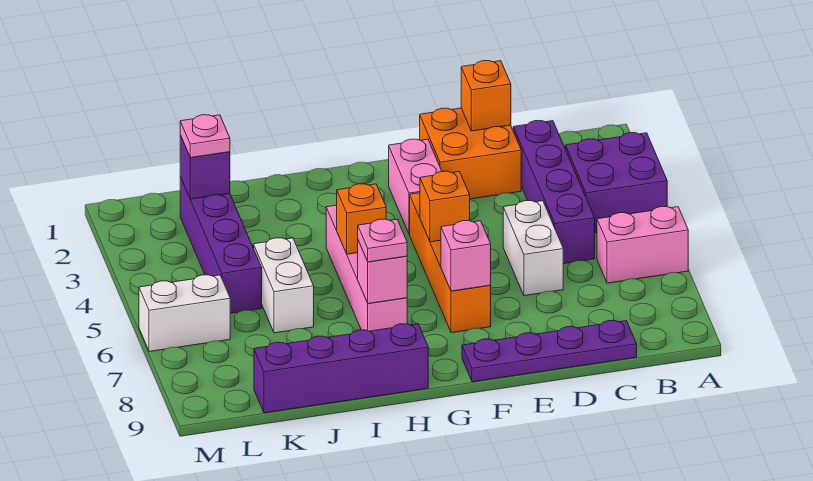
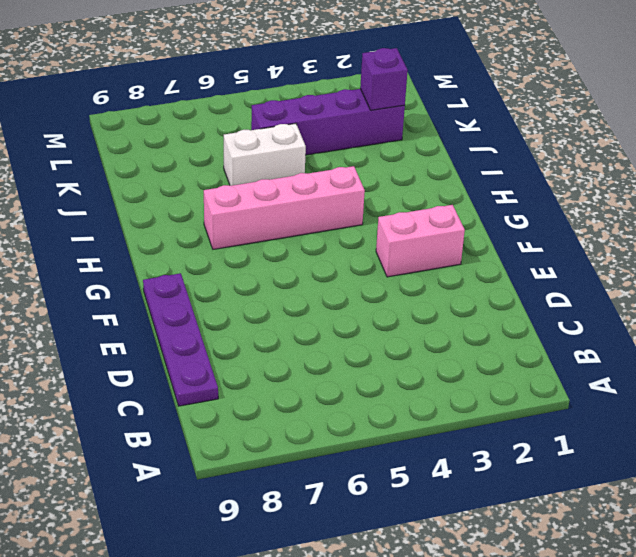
none -> purple 2x2 brick [566,133,667,233]
none -> pink 1x2 brick [597,207,688,283]
none -> purple 1x4 brick [513,121,595,264]

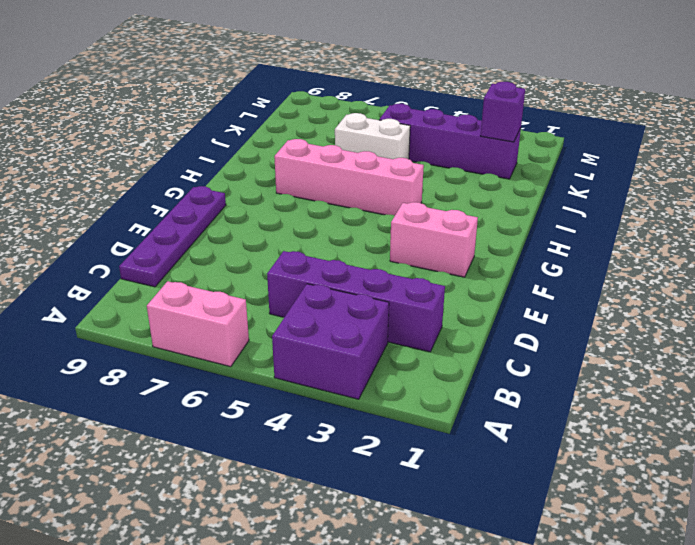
pink 1x2 brick [147,281,249,367] -> pink 1x2 brick turned to [597,207,688,283]
none -> orange 2x2 brick [420,108,521,199]
none -> white 1x2 brick [503,201,563,296]
none -> orange 1x4 brick [410,193,491,333]

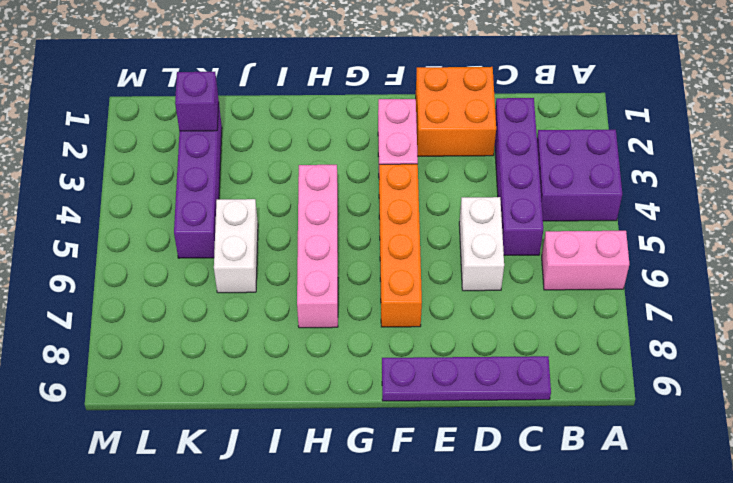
none -> purple 1x4 brick [254,324,428,413]
none -> white 1x2 brick [139,275,230,352]
none -> orange 1x1 brick [461,61,511,131]

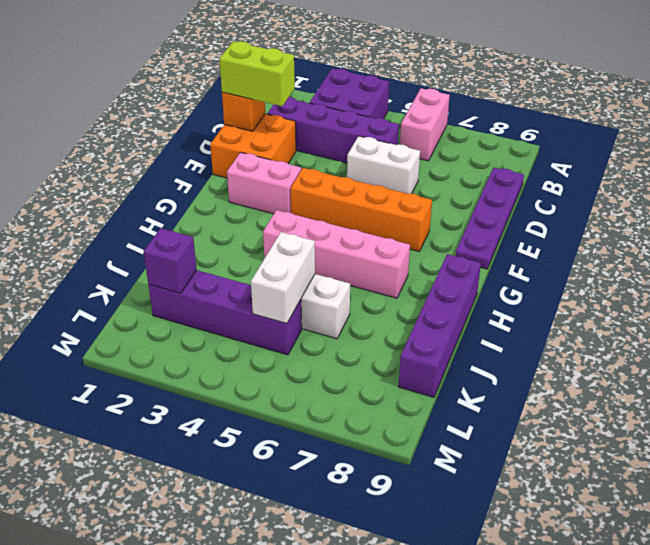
lime 1x2 brick [219,41,295,106] -> none
white 1x2 brick [251,232,315,324] -> white 1x2 brick moved to [139,275,230,352]
none -> orange 1x1 brick [420,171,470,242]
none -> pink 1x1 brick [441,221,491,291]
none -> orange 1x1 brick [337,184,386,254]

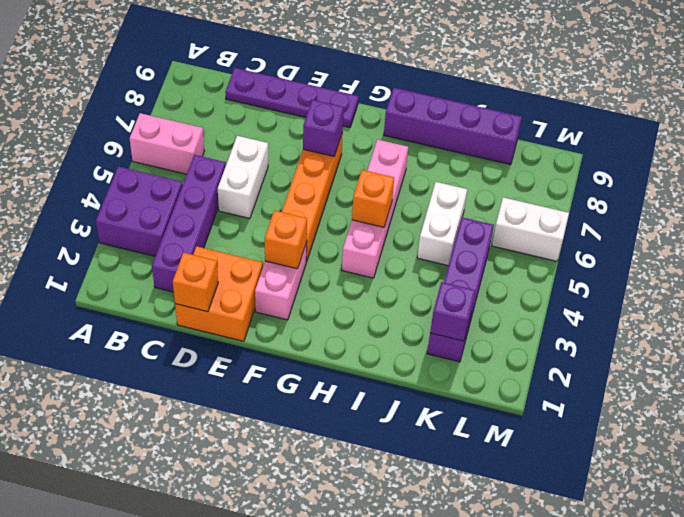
orange 1x1 brick [265,210,307,269] -> orange 1x1 brick moved to [420,171,470,242]
purple 1x1 brick [303,100,344,156] -> pink 1x1 brick [441,221,491,291]
none -> pink 1x1 brick [358,241,407,303]
none -> pink 1x1 plate [358,219,407,262]
none -> pink 1x1 plate [180,115,230,158]

